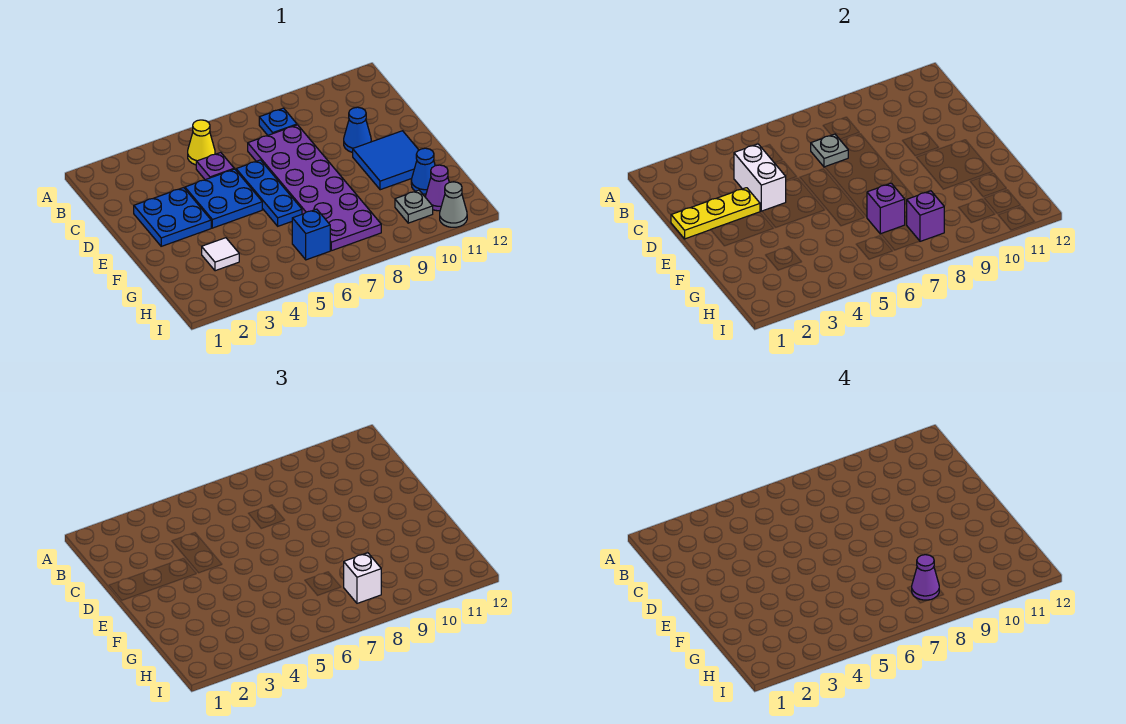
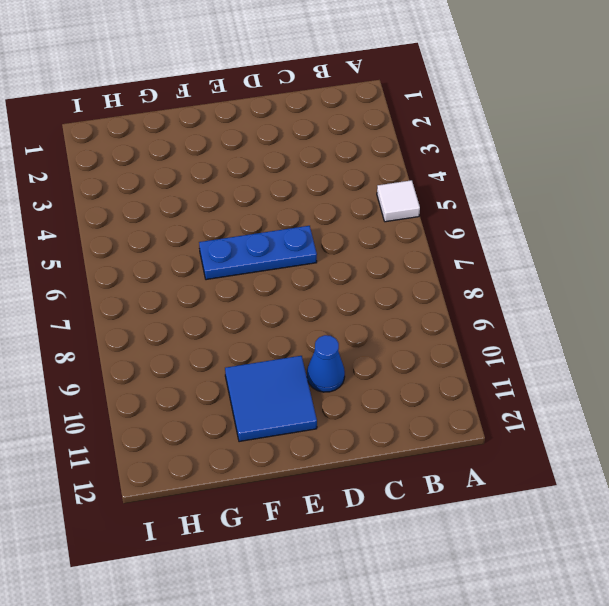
white 1x1 tile [377,180,420,222] -> white 1x1 tile moved to [202,238,239,271]
none -> yellow 1x1 cone [188,120,215,165]
none -> blue 1x1 plate [259,108,297,135]
none -> purple 1x1 plate [196,152,234,180]

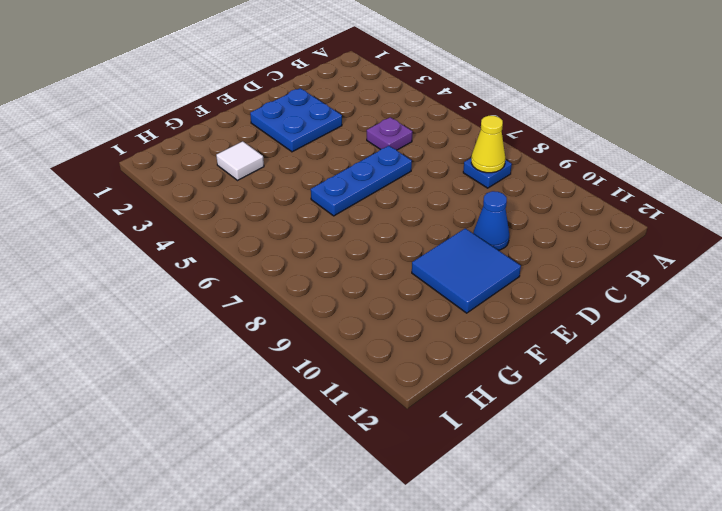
yellow 1x1 cone [471,116,505,173] -> yellow 1x1 cone moved to [188,120,215,165]
none -> purple 2x6 plate [248,125,381,251]
none -> blue 2x2 plate [185,169,262,228]
none -> blue 1x1 cone [411,148,435,194]

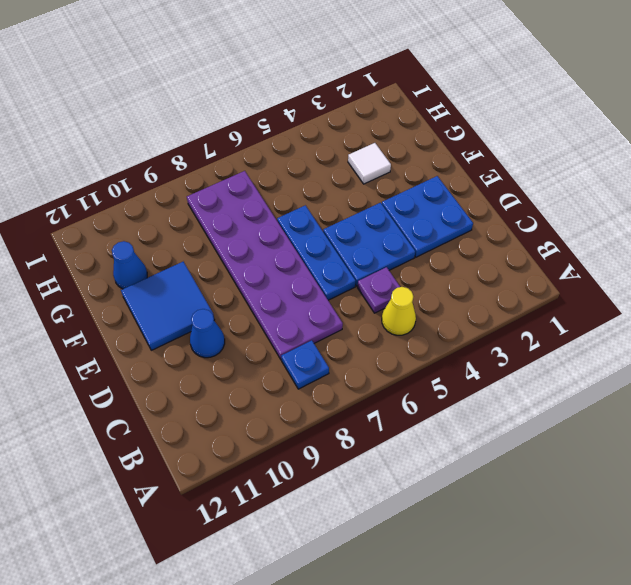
none -> blue 1x1 brick [292,209,330,260]
none -> grey 1x1 plate [395,190,433,223]
none -> purple 1x1 cone [426,165,449,211]

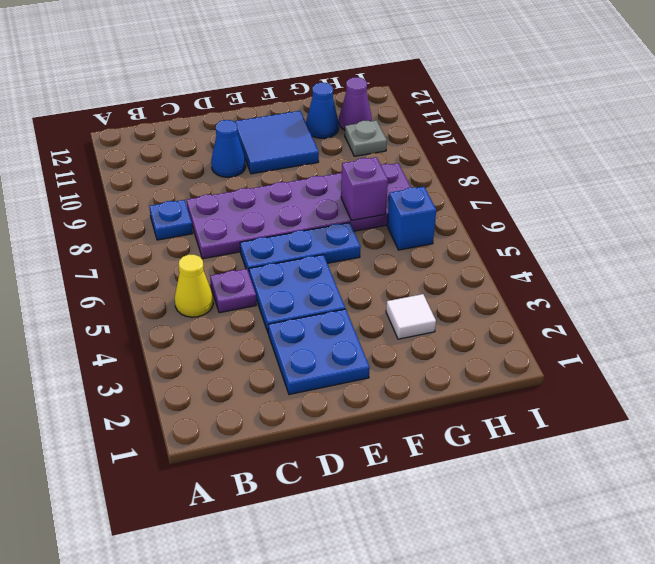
none -> grey 1x1 cone [440,182,467,227]
none -> white 1x2 brick [734,144,786,211]
none -> grey 1x1 plate [811,134,848,167]

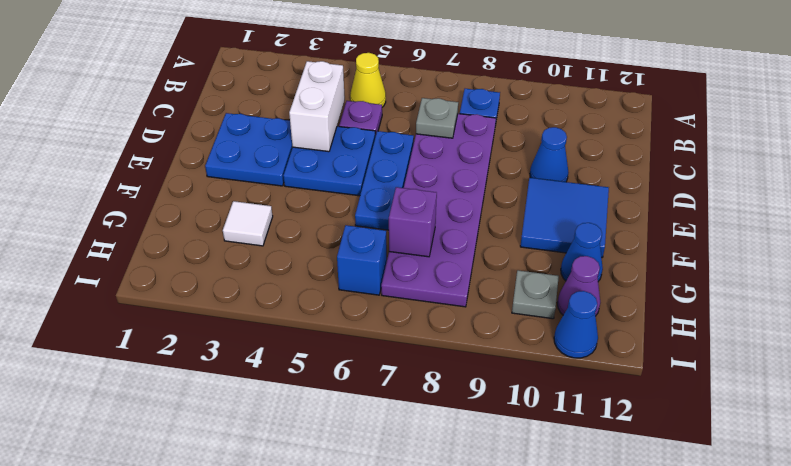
blue 1x1 cone [554,291,598,358] -> grey 1x1 cone [440,182,467,227]
none -> yellow 1x3 plate [671,188,760,239]
none -> purple 1x1 brick [907,191,944,241]
none -> white 1x1 brick [344,553,381,603]

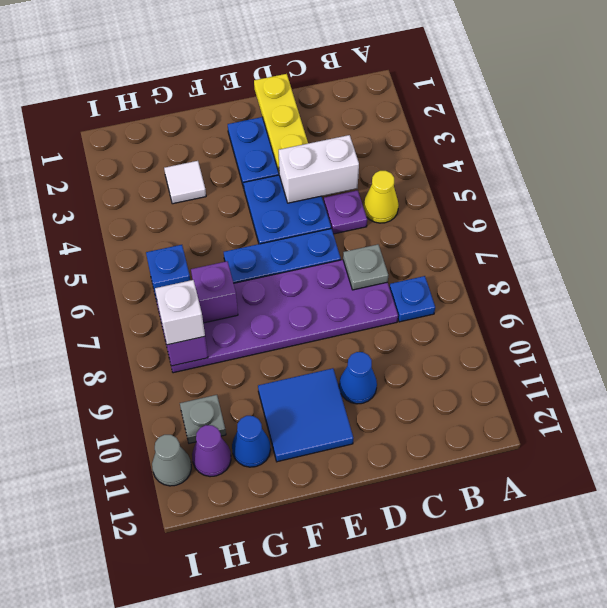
none -> purple 1x1 cone [912,555,939,600]

